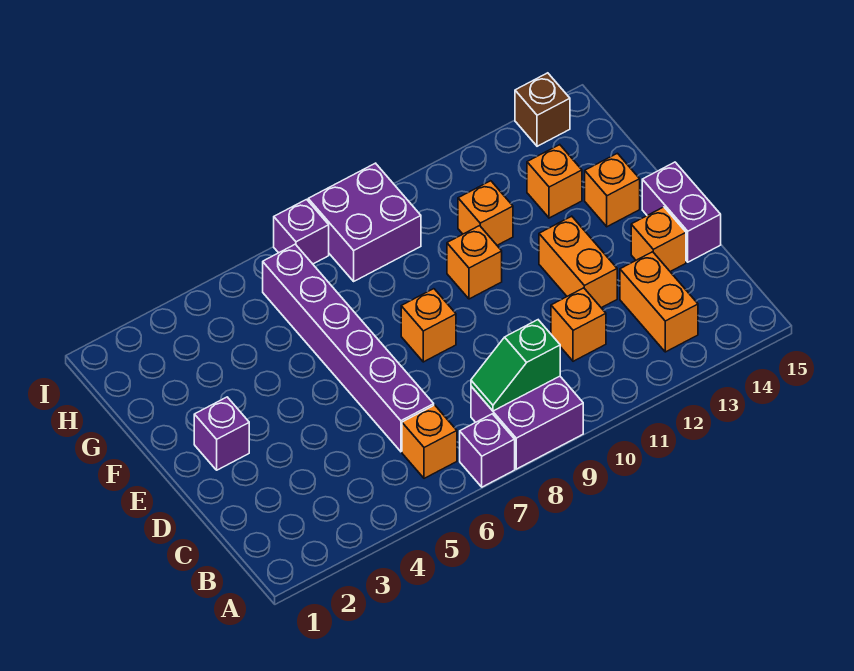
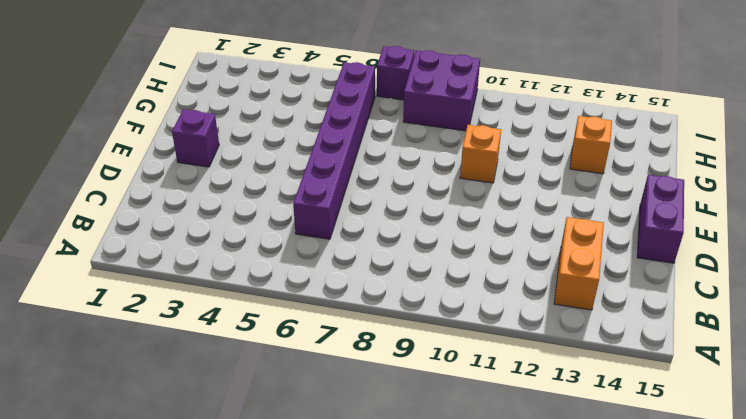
none -> purple 1x1 brick [460,414,515,487]
none -> purple 2x2 brick [471,376,583,469]
none -> orange 1x1 brick [402,405,457,478]

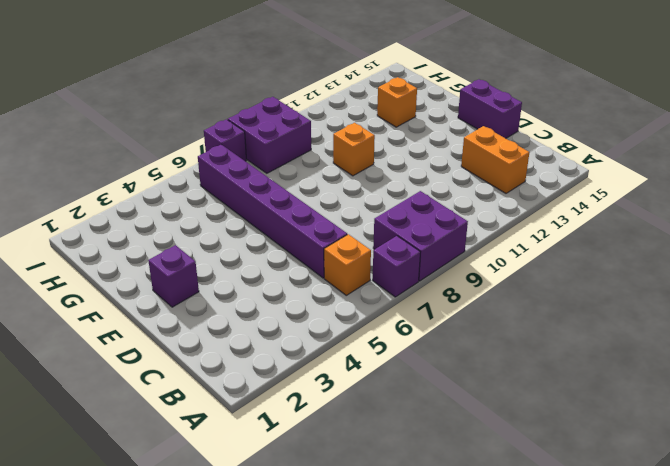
none -> orange 1x1 brick [551,288,606,361]
none -> orange 1x2 brick [539,216,617,308]
none -> orange 1x1 brick [631,207,686,272]

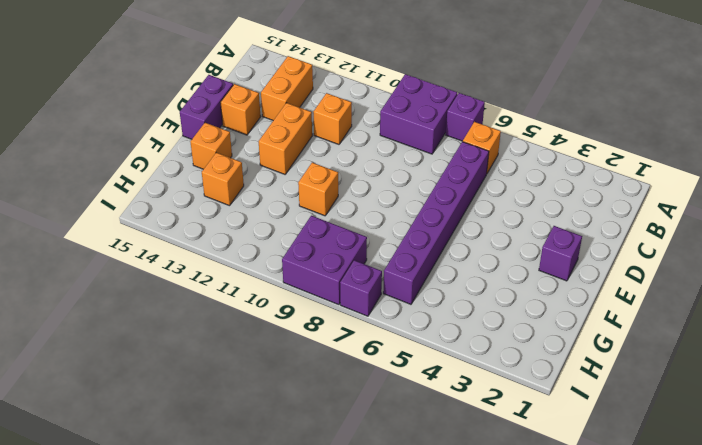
none -> orange 1x1 brick [401,289,456,362]
none -> orange 1x1 brick [458,181,513,245]
none -> brown 1x1 brick [515,73,570,146]

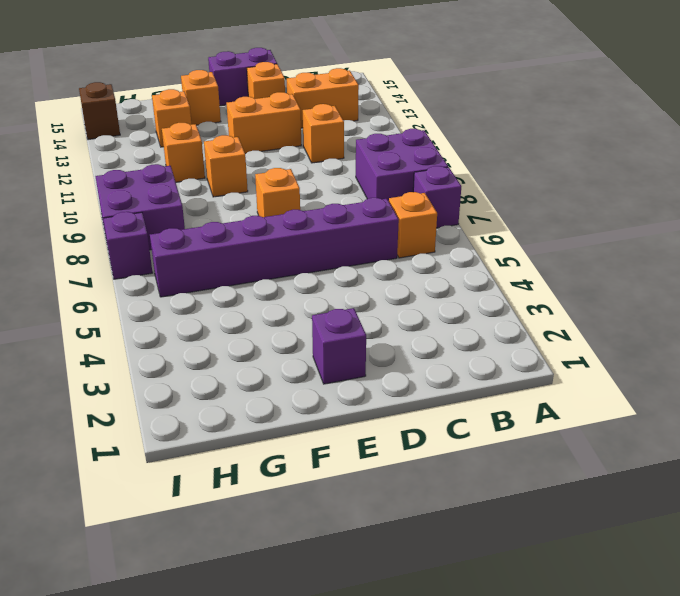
none -> green 1x2 slope [471,320,560,411]

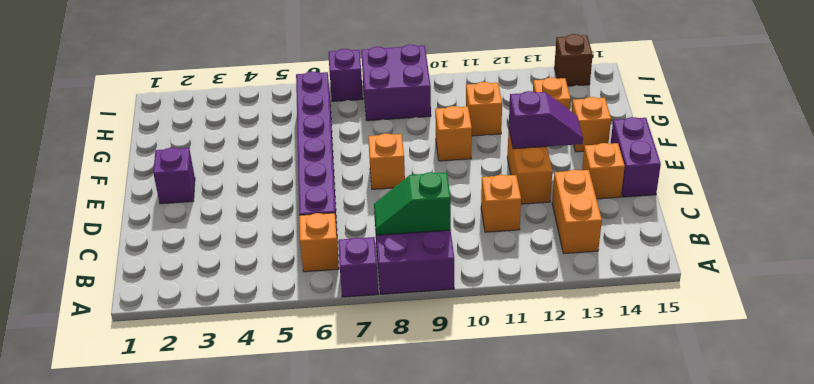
purple 1x2 slope [509,91,583,149] -> none

